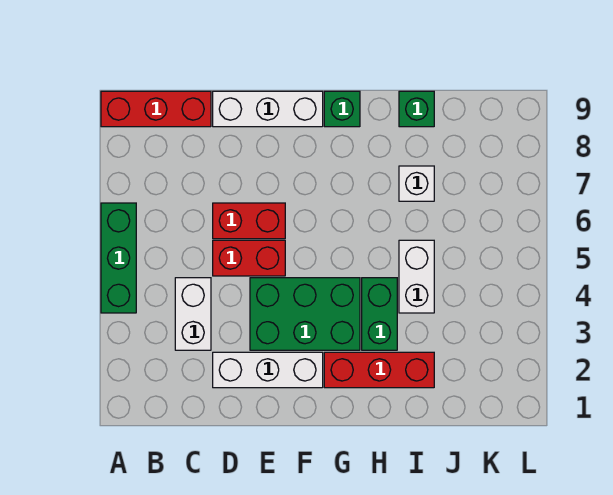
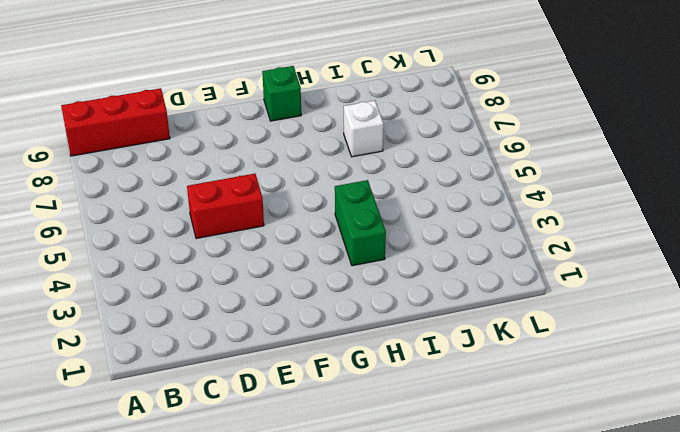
none -> green 1x3 brick [101,203,136,313]
none -> white 1x2 brick [175,278,211,350]
none -> white 1x3 brick [213,352,323,388]

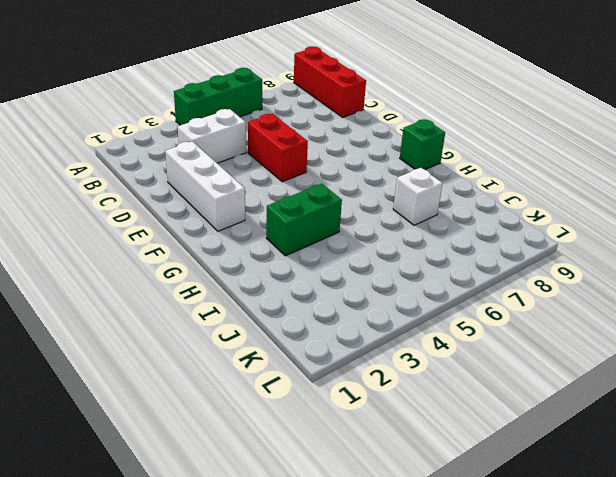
none -> red 1x2 brick [213,203,285,239]
none -> white 1x3 brick [213,91,323,127]
none -> green 2x3 brick [250,278,360,350]

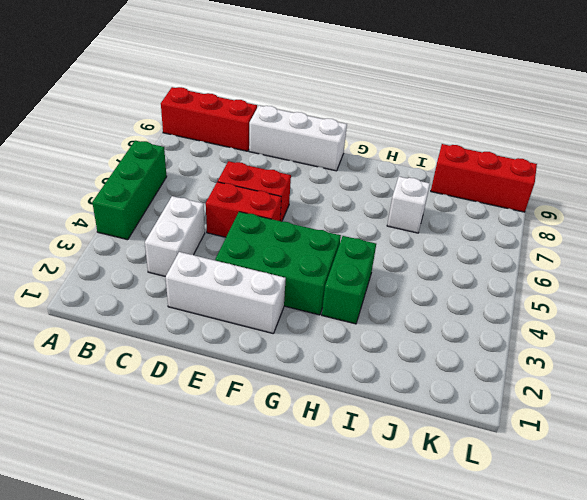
red 1x3 brick [431,144,537,212] -> red 1x3 brick moved to [324,352,434,388]
none -> green 1x1 brick [324,91,360,127]
none -> white 1x2 brick [399,240,434,313]
none -> green 1x1 brick [399,91,434,127]

